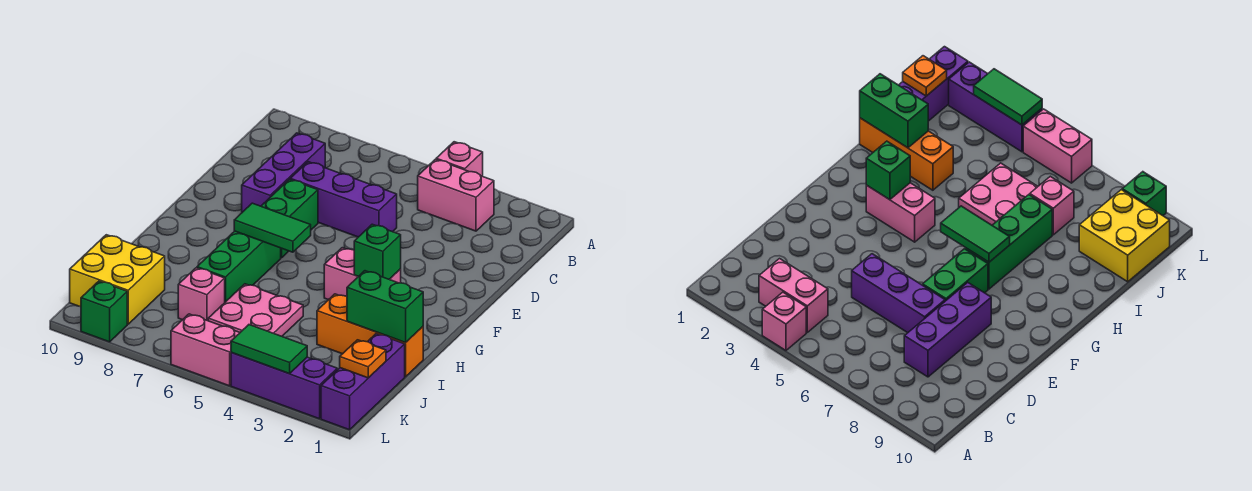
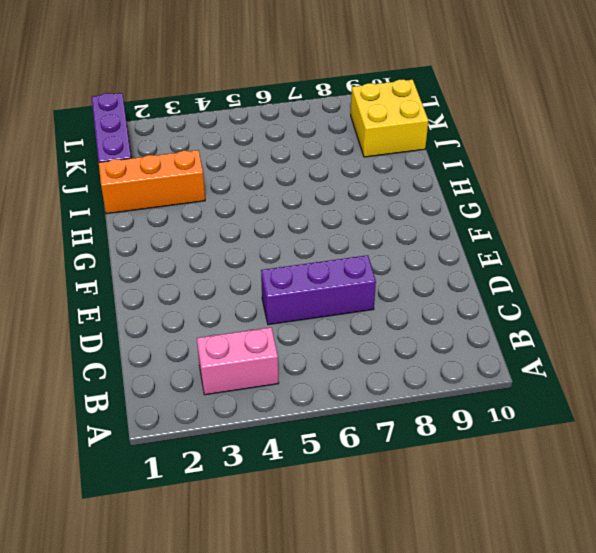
none -> pink 1x1 brick [436,142,483,176]
none -> purple 1x3 brick [242,133,325,212]
none -> green 1x2 brick [261,179,318,258]

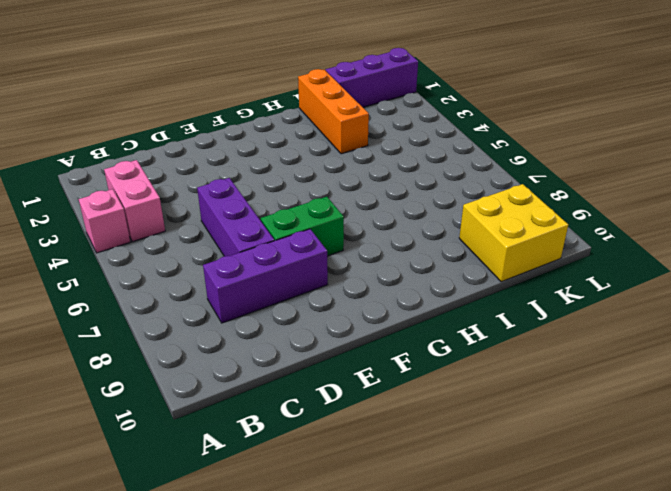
none -> pink 1x2 brick [324,248,401,300]
none -> green 1x3 brick [197,231,281,302]
none -> pink 2x2 plate [208,284,303,336]

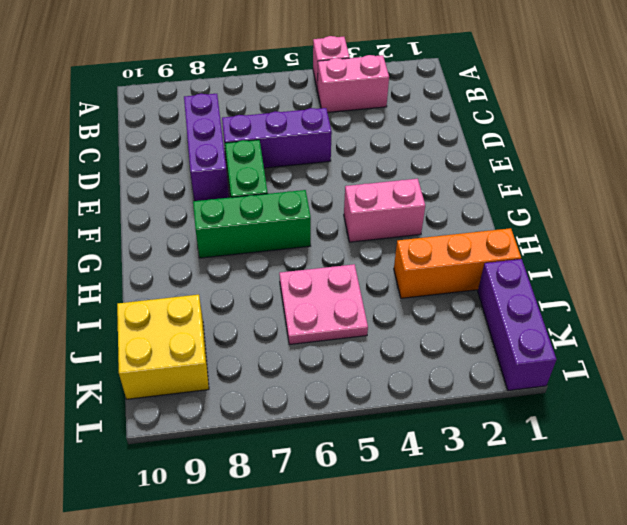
green 1x3 brick [193,190,311,258] -> green 1x3 brick turned to [197,231,281,302]
none -> pink 1x1 brick [178,268,225,321]
none -> purple 1x3 brick [231,353,337,419]
none -> pink 1x2 brick [171,314,240,386]

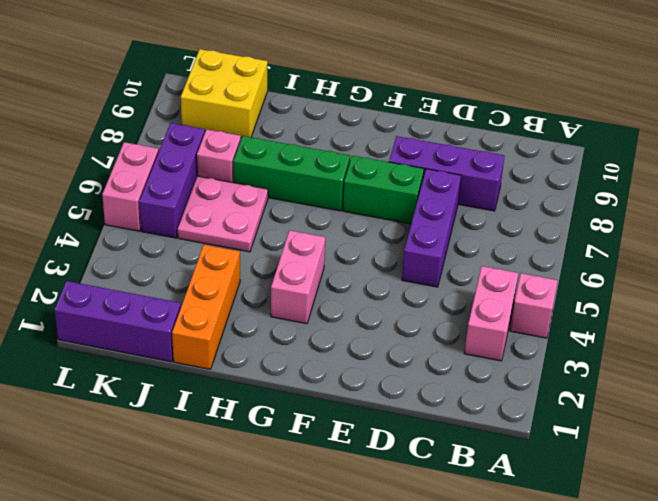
purple 1x3 brick [139,123,205,238] -> purple 1x3 brick moved to [231,353,337,419]
none -> green 1x1 brick [81,281,127,342]
none -> green 1x1 brick [354,224,401,279]
none -> green 1x2 tile [234,203,311,252]

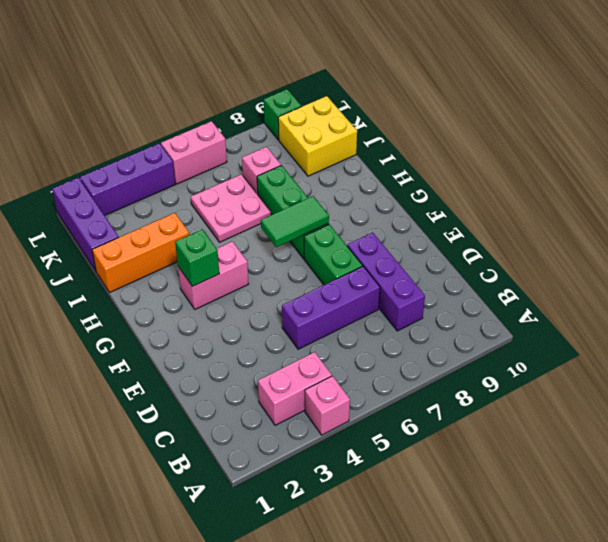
none -> green 1x2 brick [347,271,423,343]
none -> orange 1x1 plate [340,340,386,378]
none -> green 1x2 tile [231,325,307,374]

